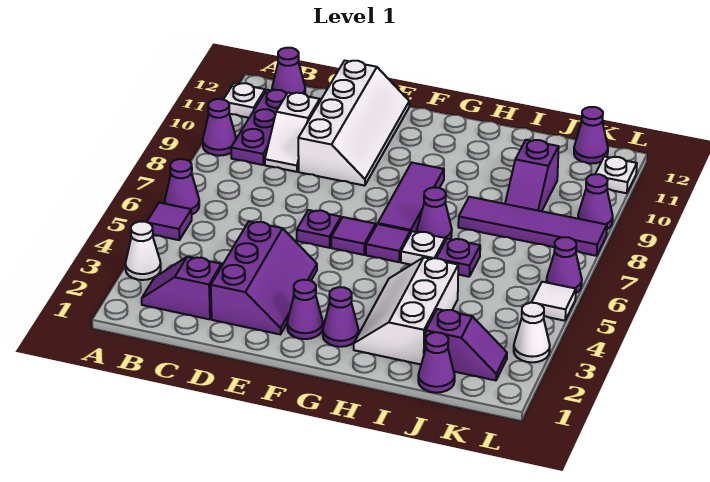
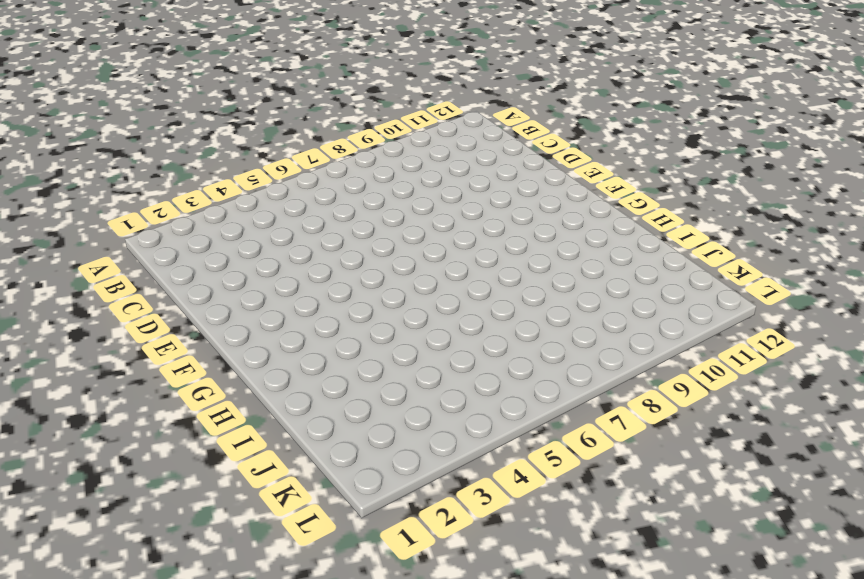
none -> white 1x1 cone [125,221,161,280]
none -> purple 1x1 tile [147,203,192,240]
none -> purple 1x1 cone [165,159,199,214]
none -> purple 1x1 cone [203,99,236,156]

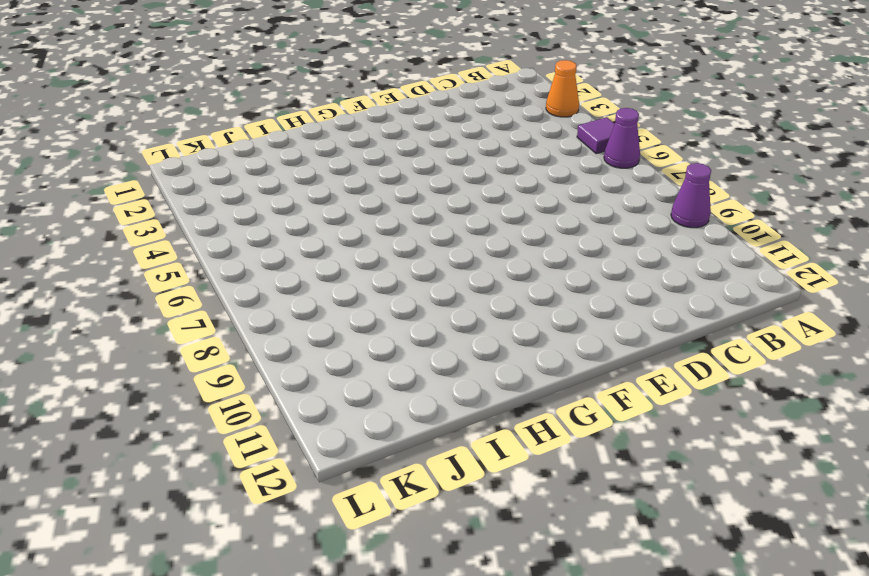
orange 1x1 cone [546,60,579,117] -> white 1x1 cone [125,221,161,280]
none -> white 1x1 plate [223,83,265,118]
none -> purple 1x2 slope [142,257,222,319]
none -> purple 1x3 plate [231,90,287,165]
none -> purple 1x1 cone [272,48,305,94]

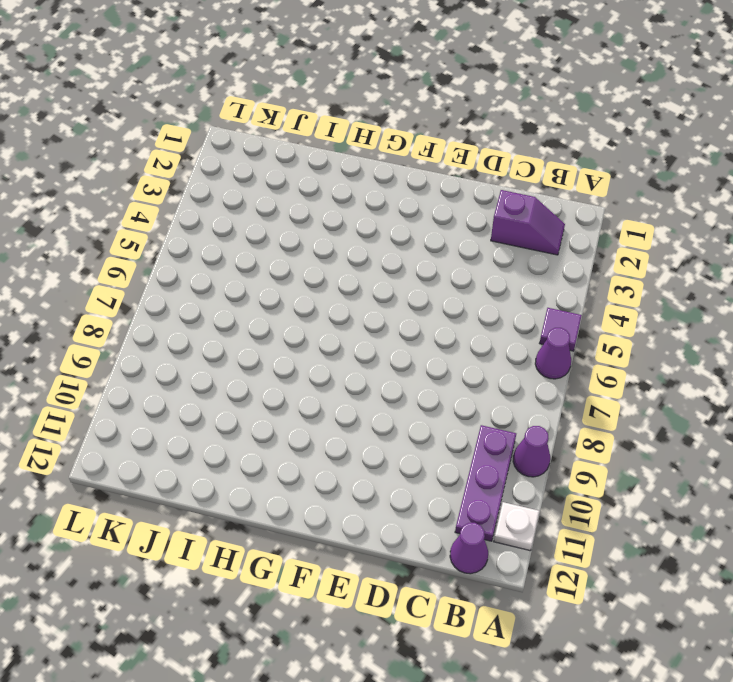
none -> white 1x1 cone [125,221,161,280]
none -> white 1x2 slope [265,93,320,172]
none -> purple 2x3 slope [211,221,317,334]
none -> white 2x4 slope [298,61,409,186]

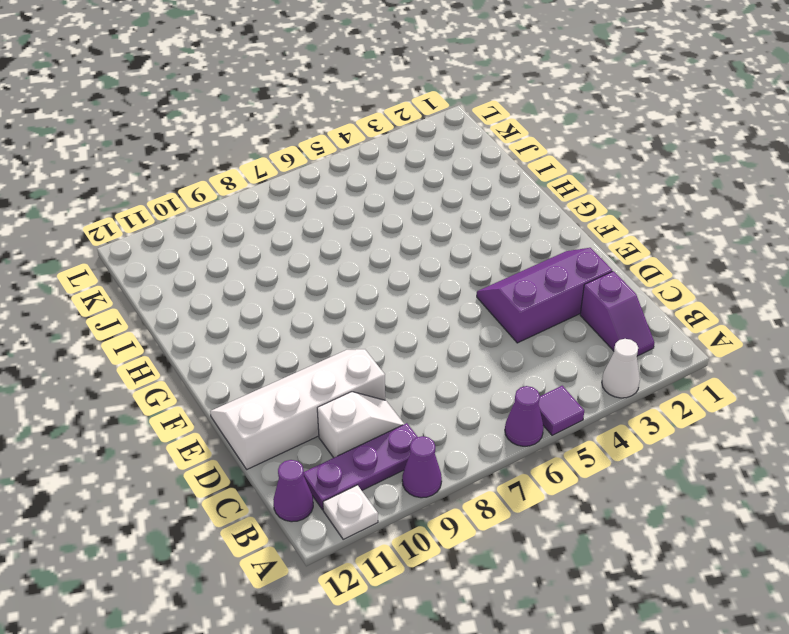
none -> purple 1x1 plate [297,210,341,248]
none -> purple 1x1 cone [287,280,323,339]
none -> purple 1x1 tile [331,217,376,255]
none -> purple 1x1 cone [323,287,359,347]

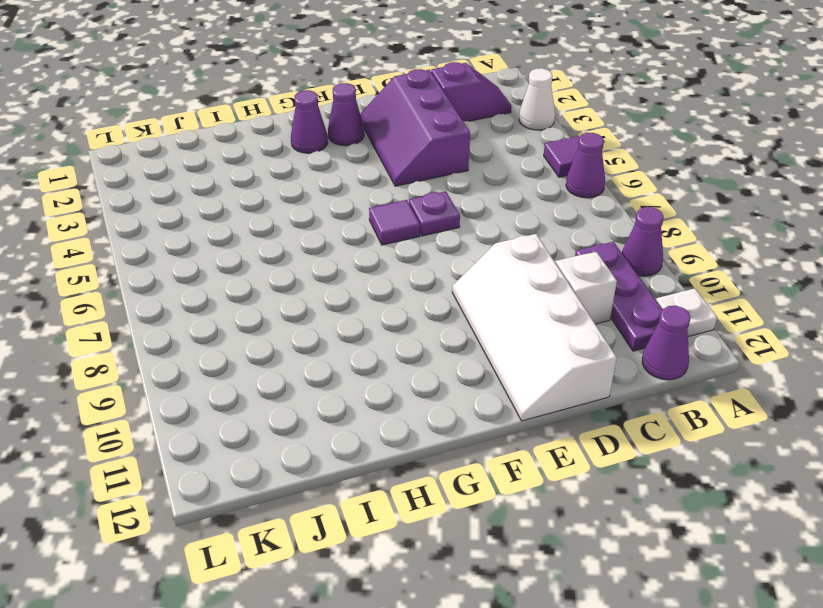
none -> purple 1x1 tile [366,224,410,262]
none -> purple 1x3 tile [378,163,444,234]
none -> white 2x3 slope [354,258,458,364]
none -> white 1x1 plate [401,231,445,265]

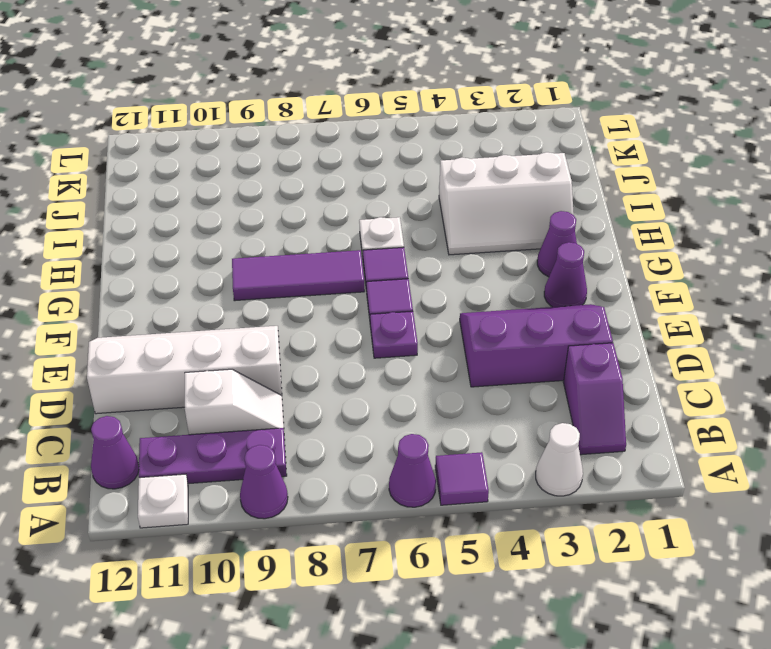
none -> purple 1x1 cone [417,188,452,241]
none -> purple 1x1 plate [437,238,480,277]
none -> purple 1x4 tile [458,197,607,256]
none -> purple 1x1 cone [418,332,455,393]

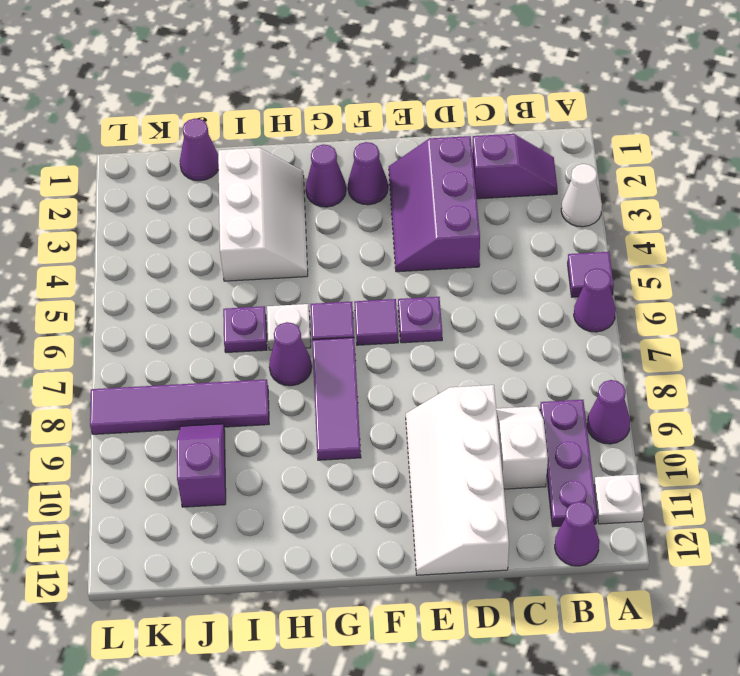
none -> purple 1x2 slope [426,309,507,380]
none -> purple 1x1 cone [574,107,608,164]
none -> white 1x1 cone [514,303,550,362]
none -> white 1x1 tile [532,282,576,321]

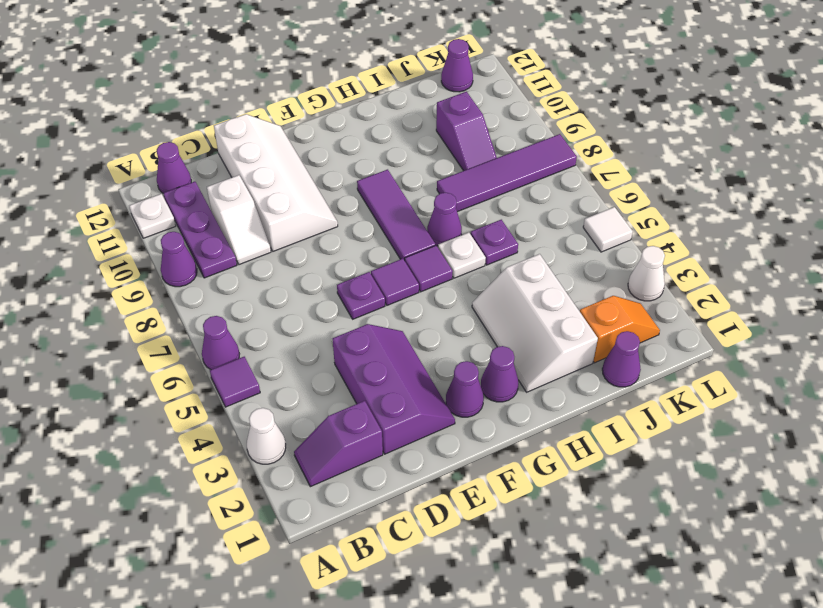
orange 1x2 slope [580,296,660,363] -> purple 1x2 slope [426,309,507,380]
none -> purple 1x1 cone [546,237,582,293]
none -> purple 1x1 cone [578,174,613,229]
none -> white 1x1 plate [596,156,637,193]

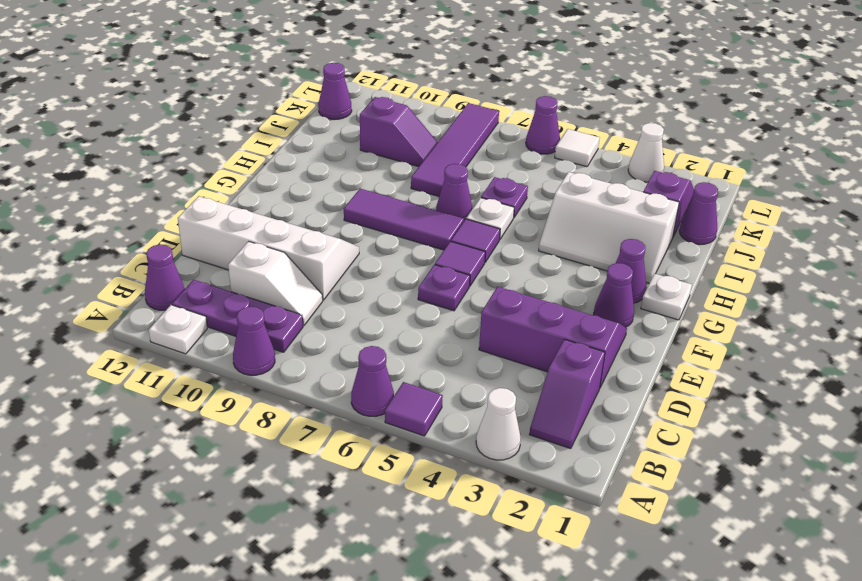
white 1x1 plate [641,274,692,320] -> white 1x1 plate moved to [596,156,637,193]
none -> purple 1x1 cone [578,174,613,229]

